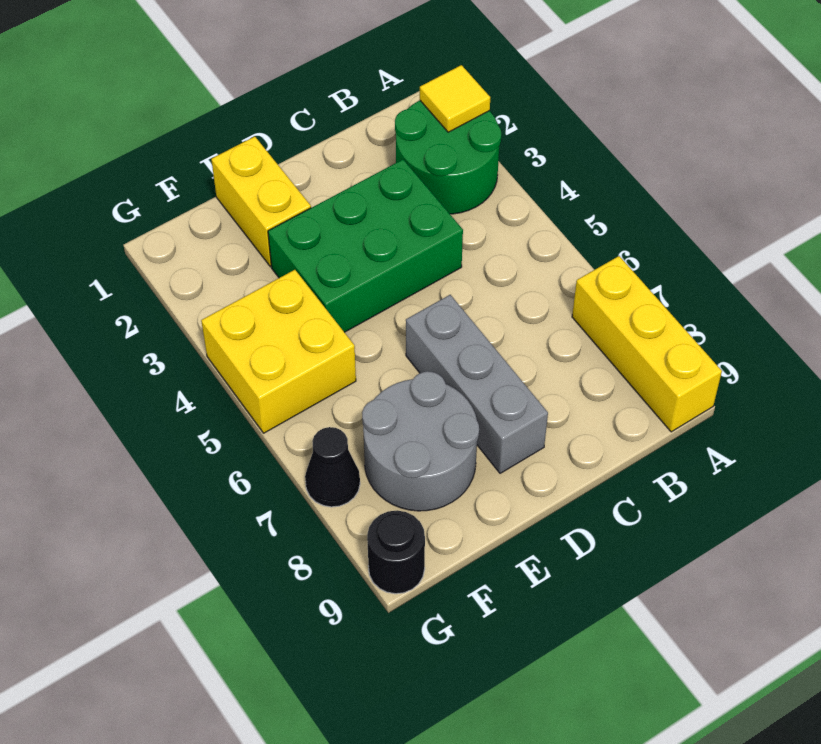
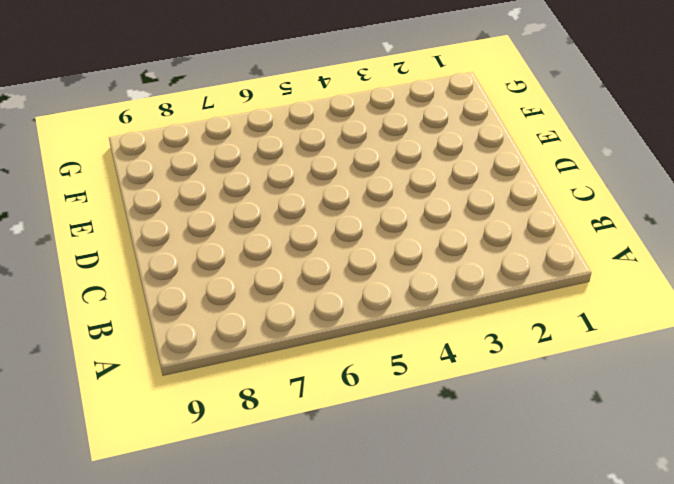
none -> green 2x2 round brick [395,101,501,214]
none -> yellow 1x3 brick [572,256,722,432]

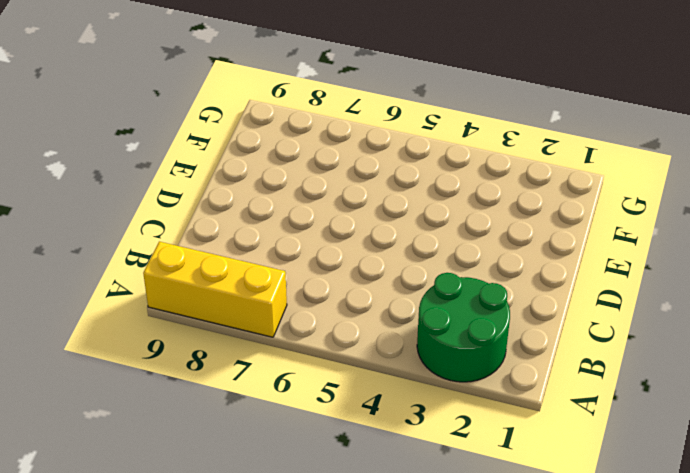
none -> green 2x3 brick [268,160,463,332]
none -> grey 1x3 brick [406,295,548,473]

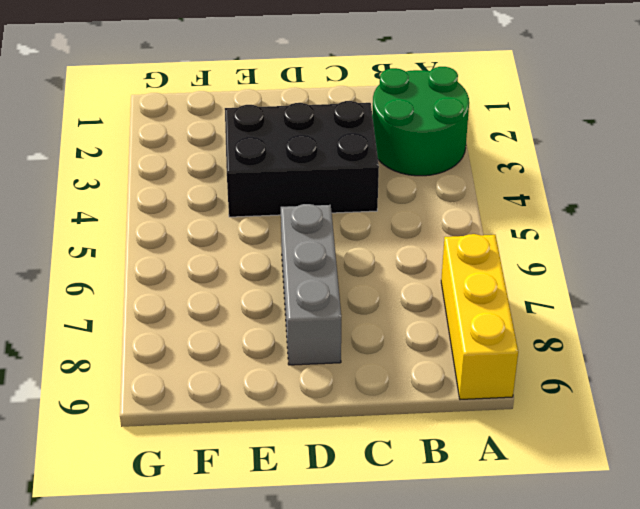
black 2x3 brick [225,101,379,217] -> green 2x3 brick [268,160,463,332]
none -> yellow 1x2 brick [211,137,311,267]
none -> grey 2x2 round brick [362,371,479,511]

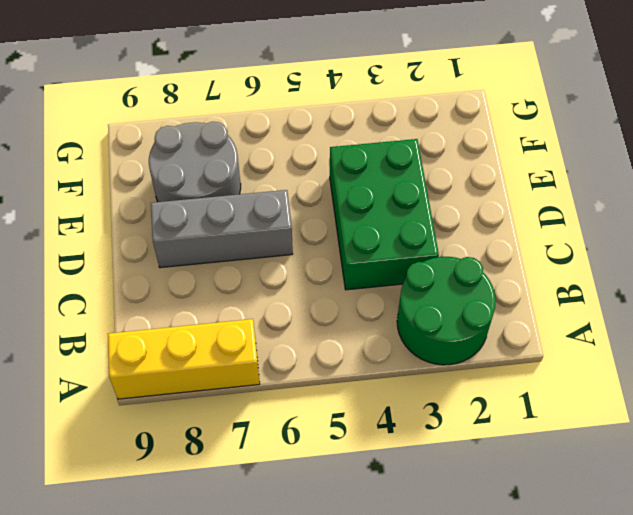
none -> yellow 1x2 brick [211,137,311,267]
none -> yellow 2x2 brick [201,270,356,433]

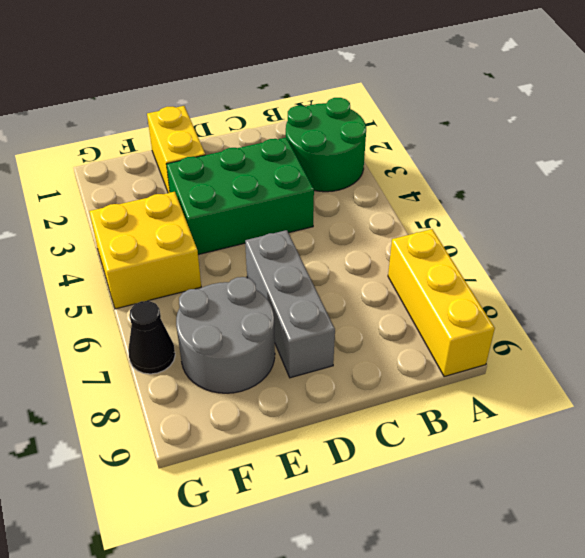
none -> black 1x1 round brick [367,510,425,594]
none -> yellow 1x1 tile [420,65,490,132]

